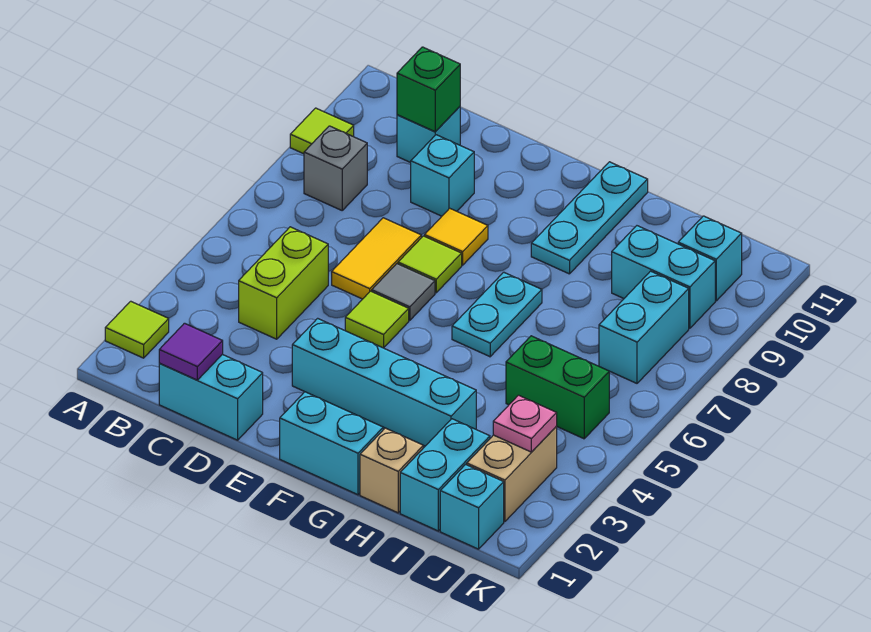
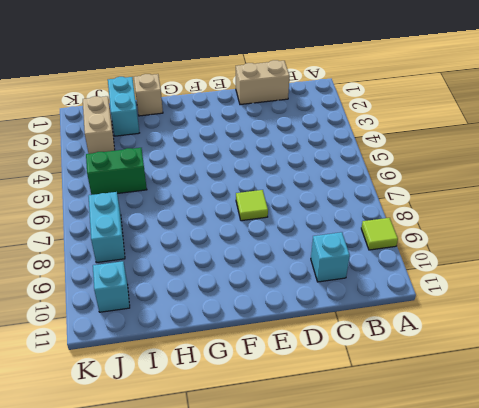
tan 1x2 brick [236,60,289,105] -> cyan 1x2 brick [159,354,263,440]
none -> lime 1x1 tile [105,301,169,358]
none -> grey 1x1 brick [304,126,367,210]
none -> lime 1x2 brick [239,227,328,339]

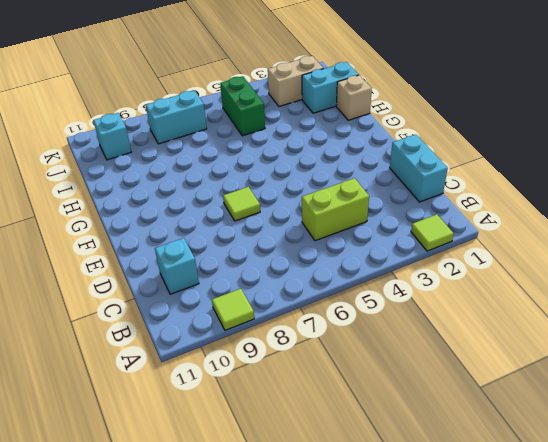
none -> grey 1x1 brick [304,126,367,210]
none -> yellow 1x2 tile [332,218,421,299]
none -> cyan 1x1 brick [411,135,474,216]

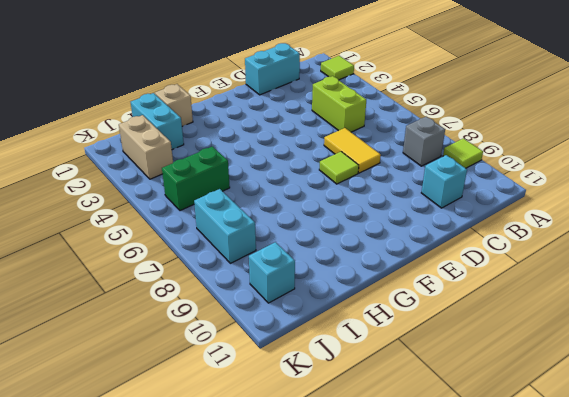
none -> cyan 1x1 brick [411,135,474,216]
none -> cyan 1x4 brick [292,318,476,446]
none -> lime 1x1 tile [345,291,409,348]

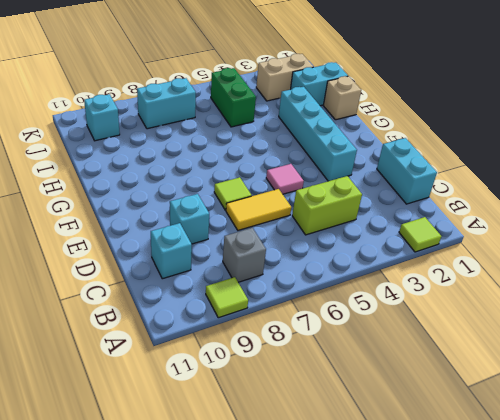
pink 1x1 tile [266,164,304,194] -> lime 1x1 tile [345,291,409,348]
none -> grey 1x1 tile [372,264,435,320]
none -> yellow 1x1 tile [425,208,488,265]
none -> cyan 1x2 brick [280,392,383,495]

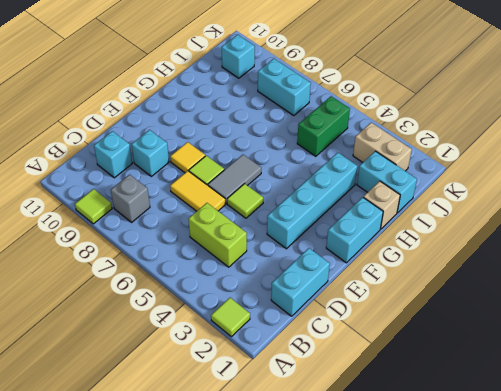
grey 1x2 tile [208,155,261,204] -> grey 1x1 tile [372,264,435,320]
none -> cyan 1x2 plate [452,272,542,357]
none -> cyan 1x3 plate [531,162,648,274]
none -> cyan 1x2 brick [612,226,715,328]

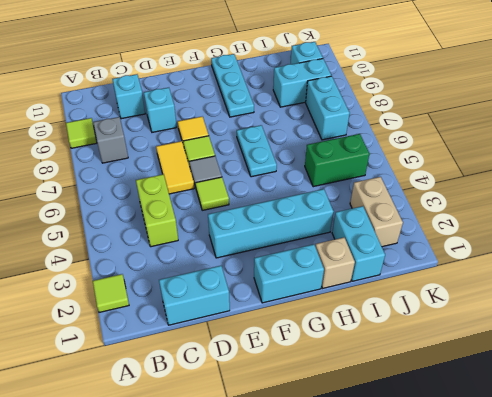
none -> cyan 1x1 brick [440,464,504,549]
none -> purple 1x1 tile [159,323,223,380]
none -> green 1x1 brick [397,47,460,132]

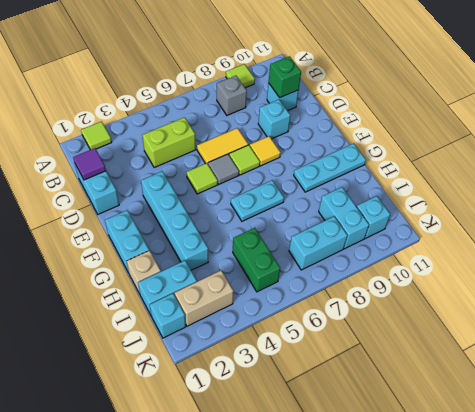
none -> pink 1x1 plate [493,395,557,452]

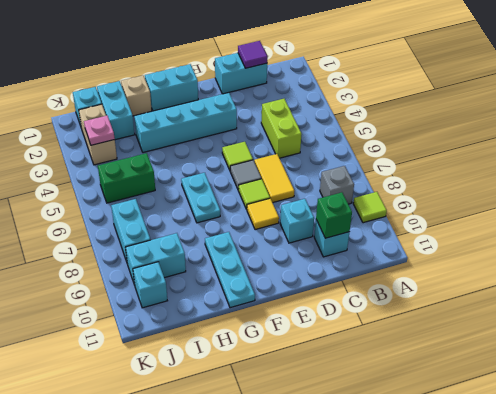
none -> lime 1x1 tile [105,301,169,358]

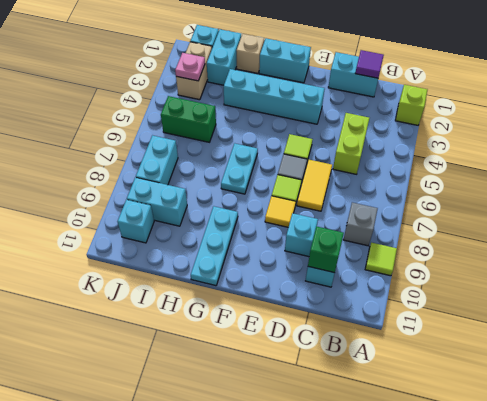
lime 1x1 brick [395,85,427,125] -> lime 1x1 tile [105,301,169,358]

